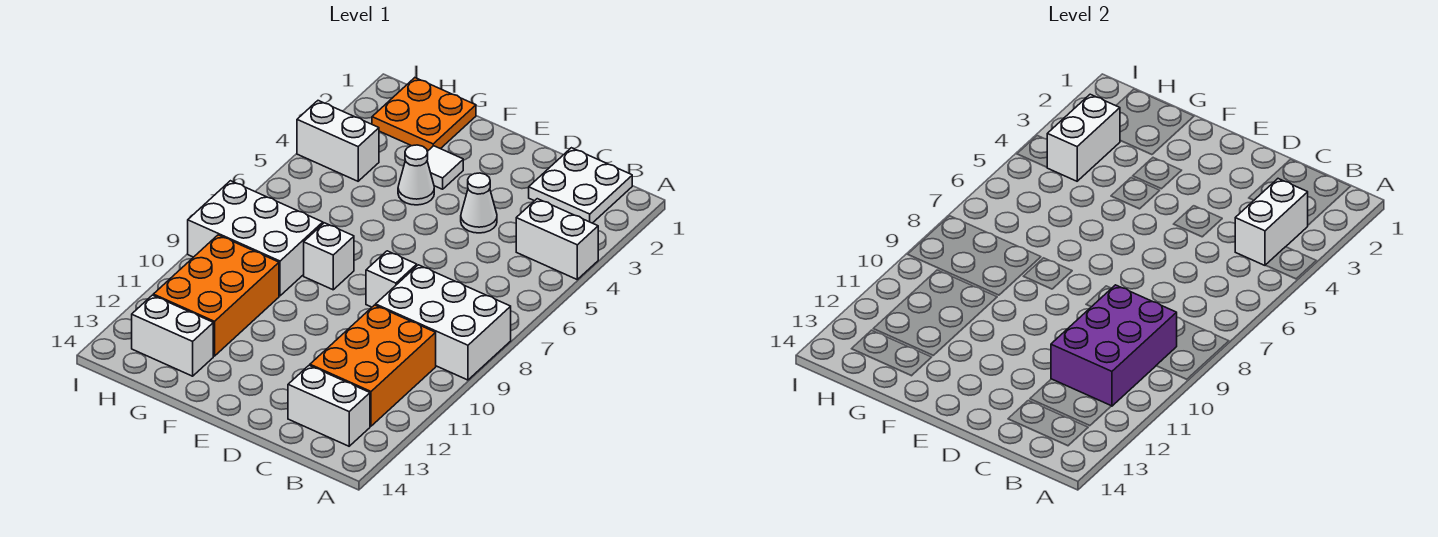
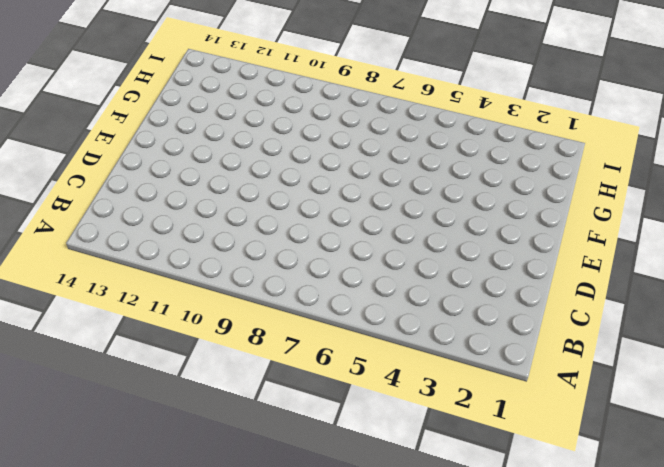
none -> white 1x2 brick [516,199,598,279]
none -> white 2x3 brick [376,265,511,380]
none -> white 2x2 plate [529,148,632,223]

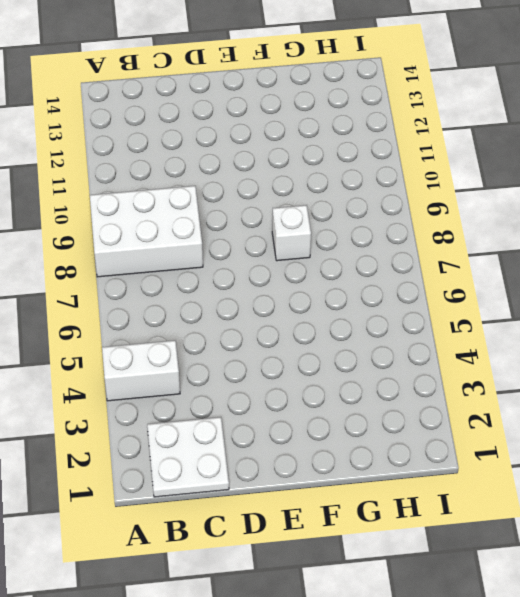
none -> orange 2x3 brick [310,305,436,426]
none -> white 1x2 brick [288,365,370,446]
none -> white 1x1 cone [461,173,497,233]

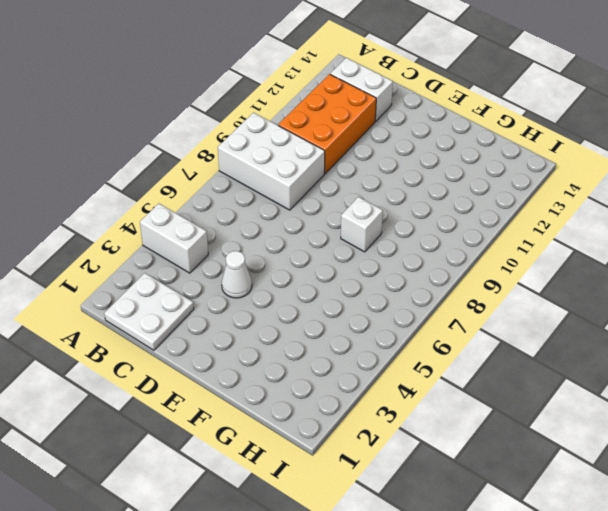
none -> white 1x1 brick [366,251,417,307]
none -> white 1x1 tile [427,146,463,189]
none -> white 1x1 cone [398,145,434,205]

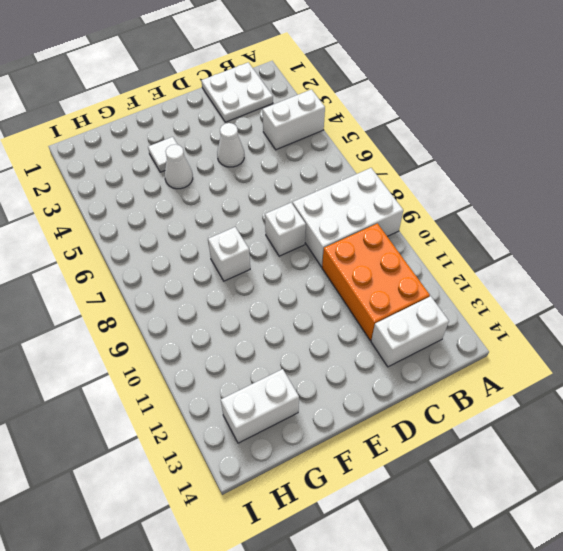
none -> orange 2x2 plate [372,78,476,151]
none -> white 2x3 brick [188,181,323,296]
none -> orange 2x3 brick [153,235,279,356]

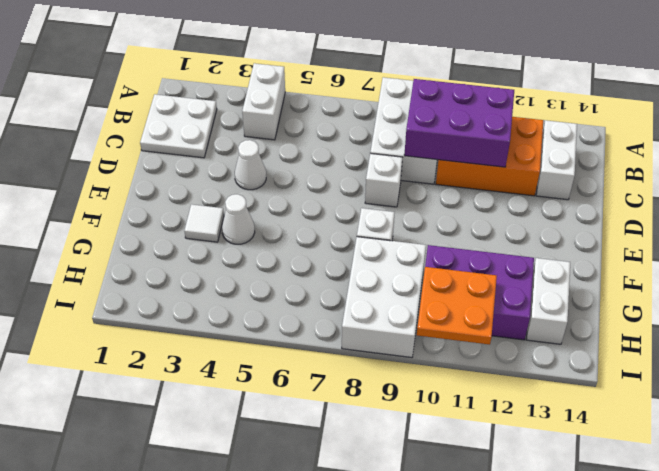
purple 2x3 brick [425,245,534,340] -> orange 2x3 brick [153,235,279,356]
orange 2x2 plate [417,267,497,345] -> orange 2x2 plate moved to [372,78,476,151]
none -> white 1x2 brick [297,101,379,181]
none -> white 1x2 brick [1235,179,1308,265]
none -> white 1x2 brick [1047,94,1120,181]

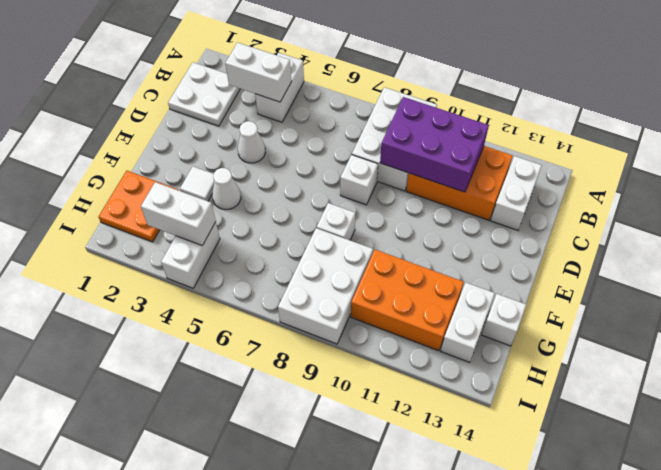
white 1x1 brick [482,294,526,346] -> none

